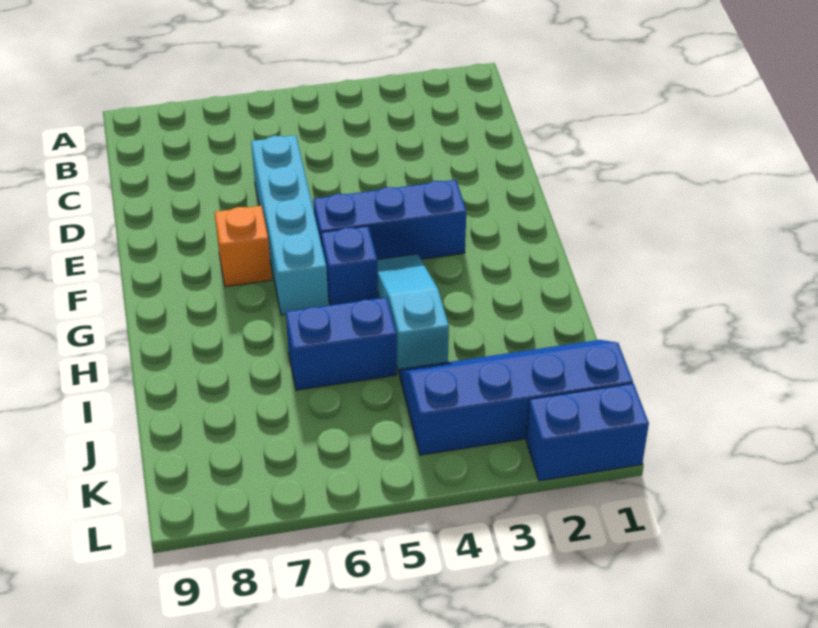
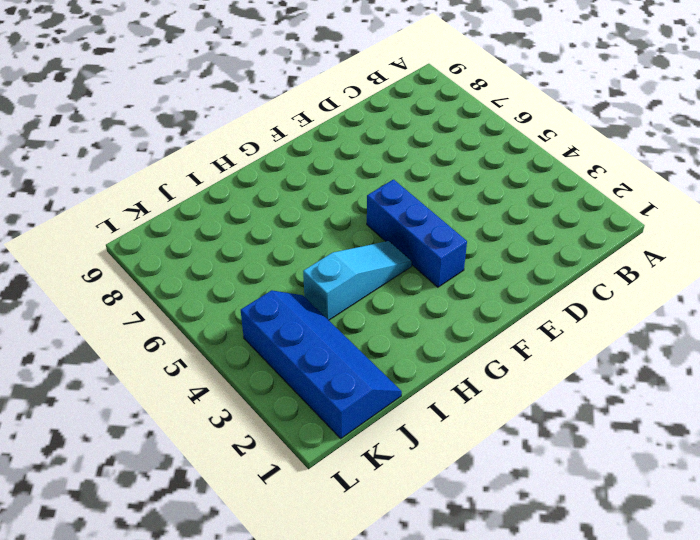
none -> cyan 1x4 brick [251,135,328,315]
none -> orange 1x1 brick [215,206,272,287]

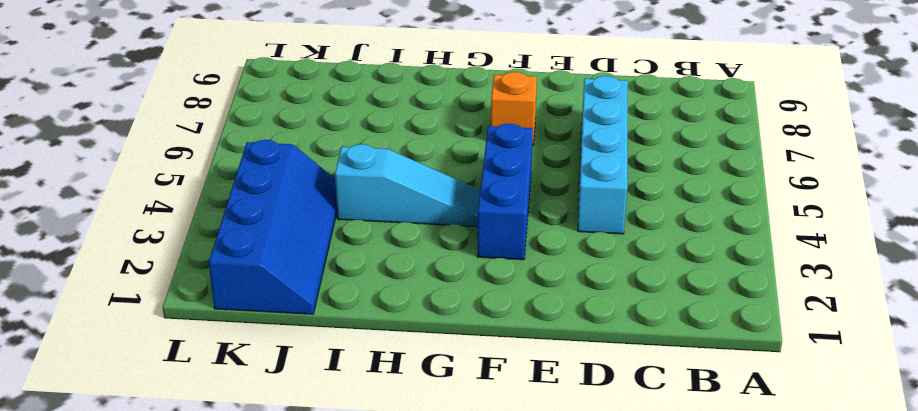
cyan 1x4 brick [578,76,628,234] -> cyan 1x4 brick turned to [251,135,328,315]
none -> blue 1x1 brick [321,226,378,305]
none -> blue 1x2 brick [286,297,397,390]

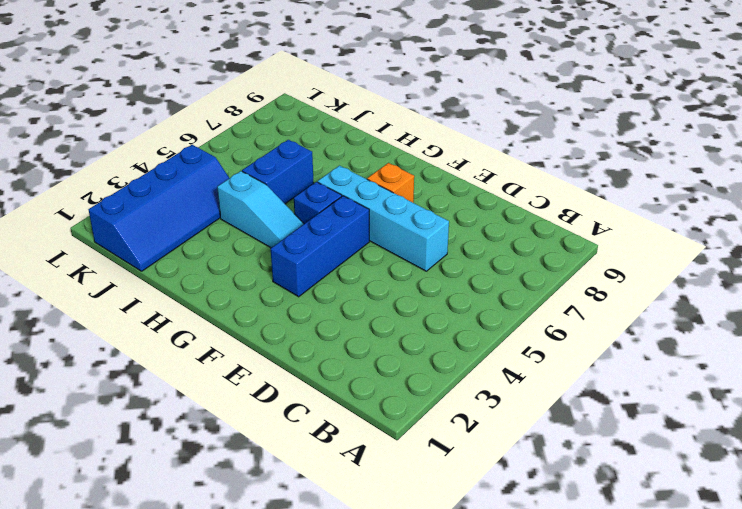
none -> blue 1x2 brick [526,384,649,481]

